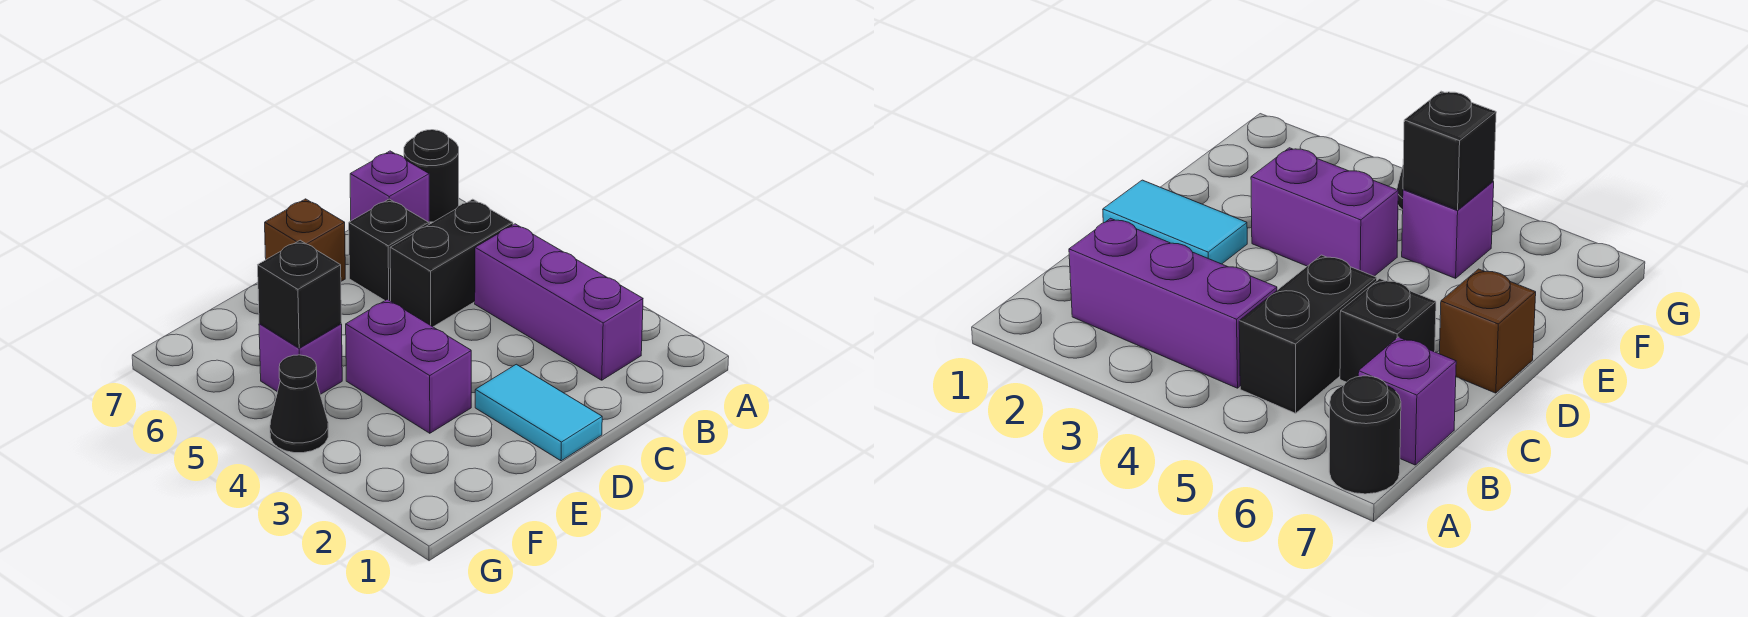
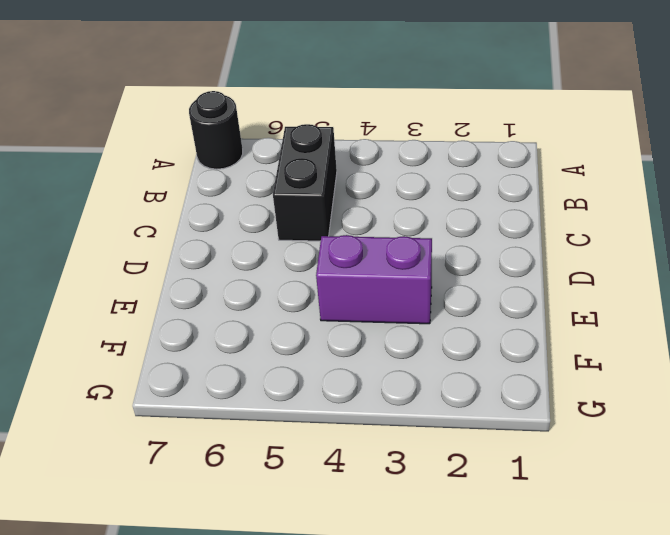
none -> purple 1x3 brick [475,224,643,380]
none -> purple 1x1 brick [350,151,429,222]

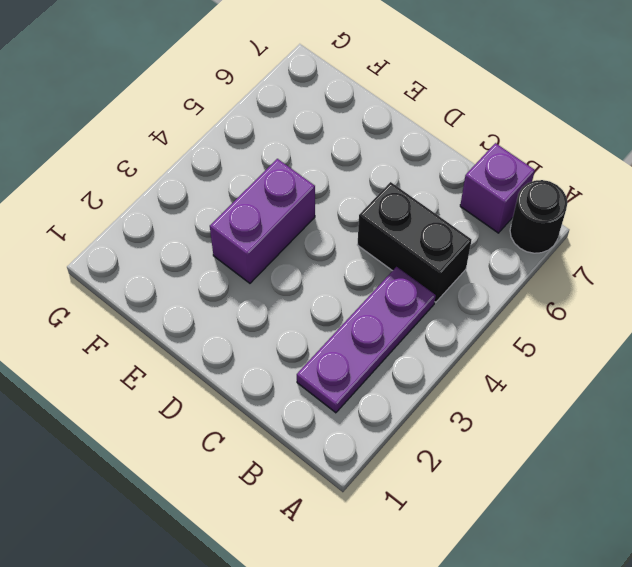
purple 1x3 plate [297,267,436,413] -> purple 1x3 brick [475,224,643,380]
none -> black 1x1 brick [349,199,429,301]
none -> cyan 1x2 tile [475,364,602,461]

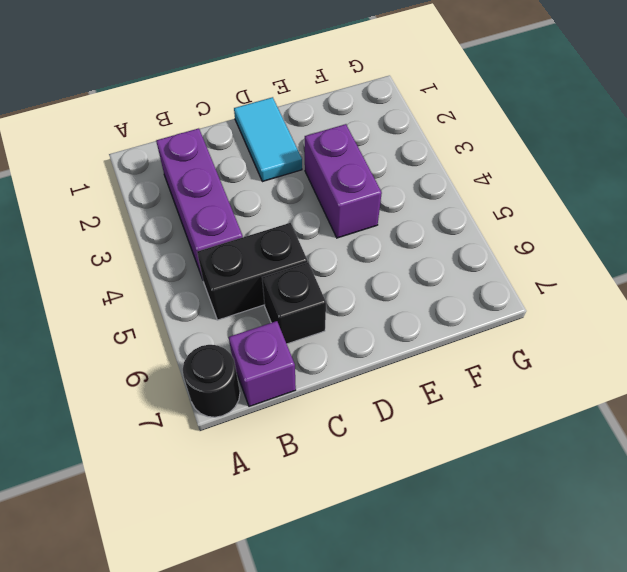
none -> brown 1x1 brick [265,199,345,281]
none -> purple 1x1 brick [259,323,342,394]

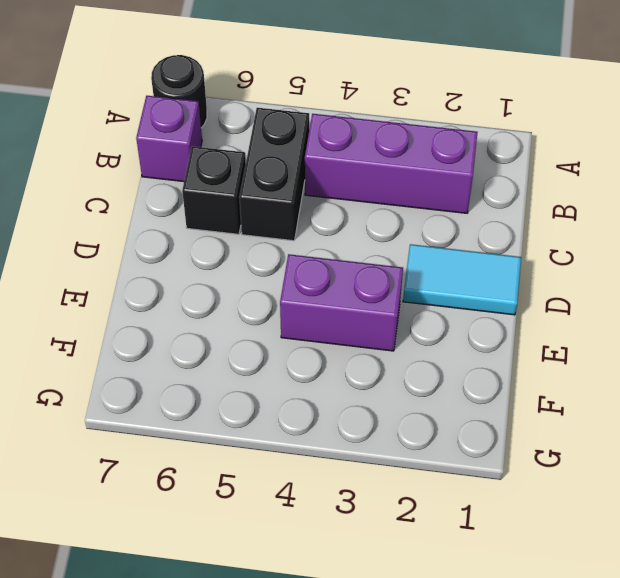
none -> brown 1x1 brick [265,199,345,281]
none -> purple 1x1 brick [259,323,342,394]

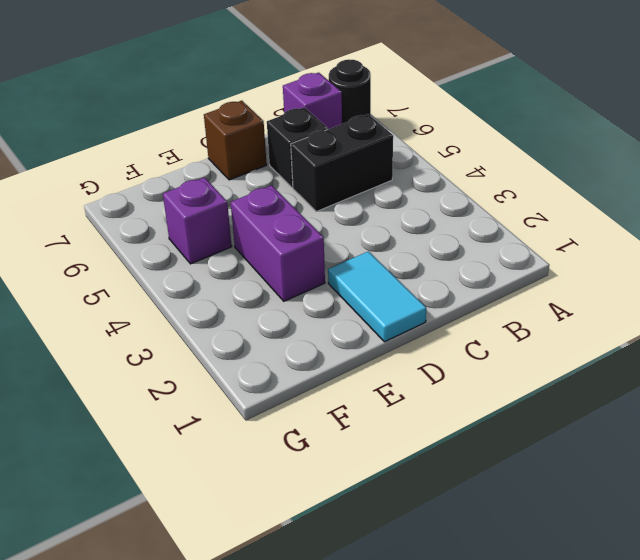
none -> purple 1x3 brick [475,224,643,380]
none -> black 1x1 cone [270,355,328,453]

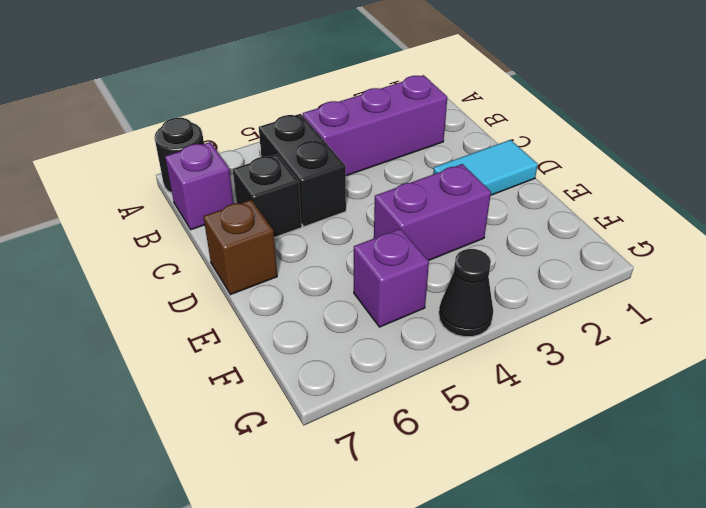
none -> black 1x1 brick [258,240,342,348]

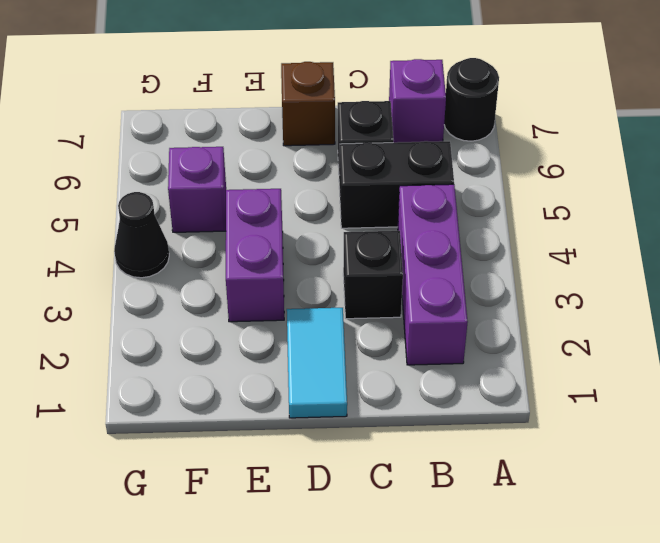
black 1x1 brick [343,231,403,319] -> black 1x1 brick moved to [258,240,342,348]

